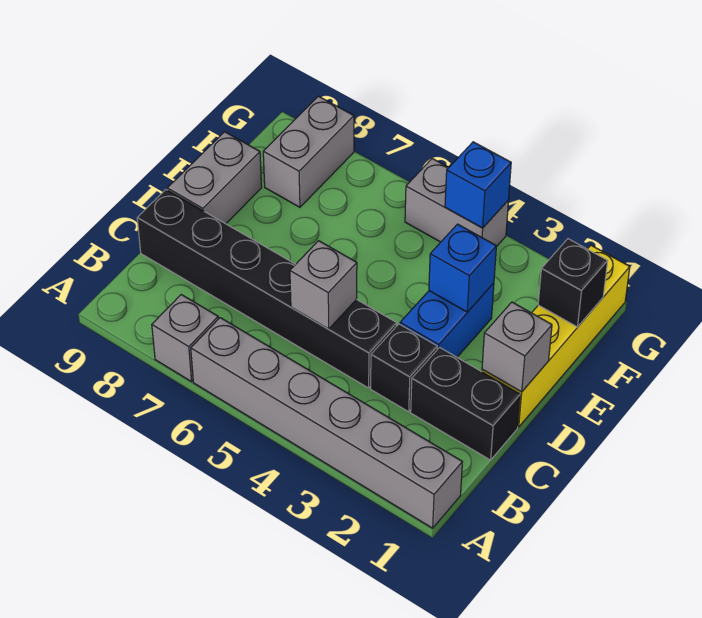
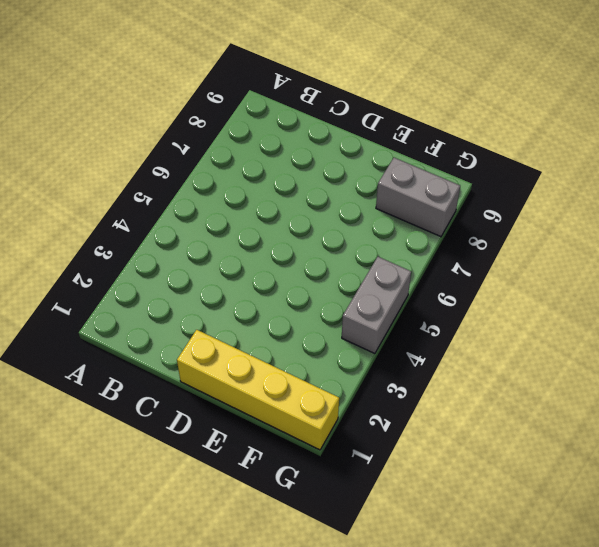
none -> grey 1x6 brick [191,318,462,528]
none -> grey 1x1 brick [152,295,218,382]
none -> black 1x2 brick [411,348,520,460]

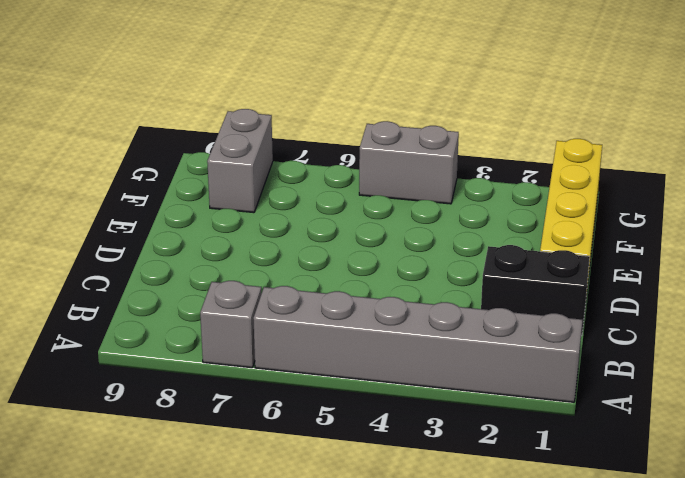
none -> black 1x1 brick [371,324,437,412]
none -> black 1x6 brick [137,190,397,388]
none -> blue 1x2 brick [400,283,494,357]

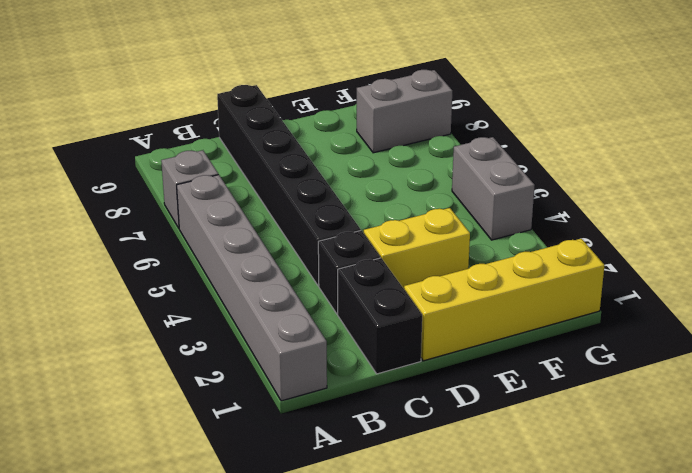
yellow 1x2 brick [364,208,470,289] -> blue 1x2 brick [400,283,494,357]
none -> grey 1x2 brick [167,132,262,224]
none -> grey 1x1 brick [290,241,357,329]
none -> grey 1x1 brick [482,302,552,392]

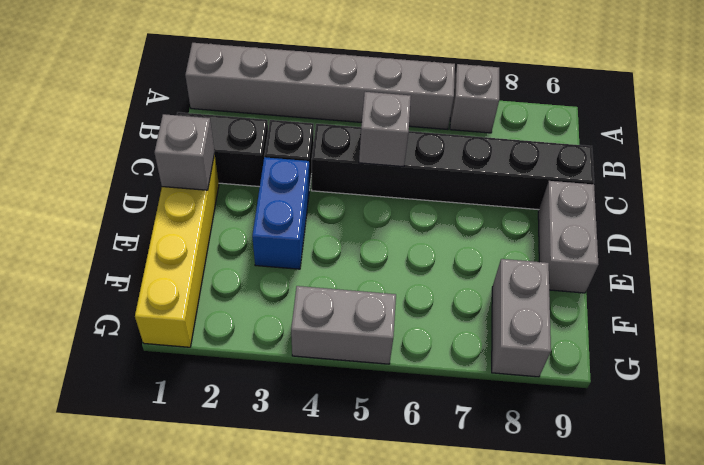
none -> blue 1x1 brick [429,224,496,312]
none -> black 1x1 brick [538,239,608,327]
none -> blue 1x1 brick [445,142,511,228]

